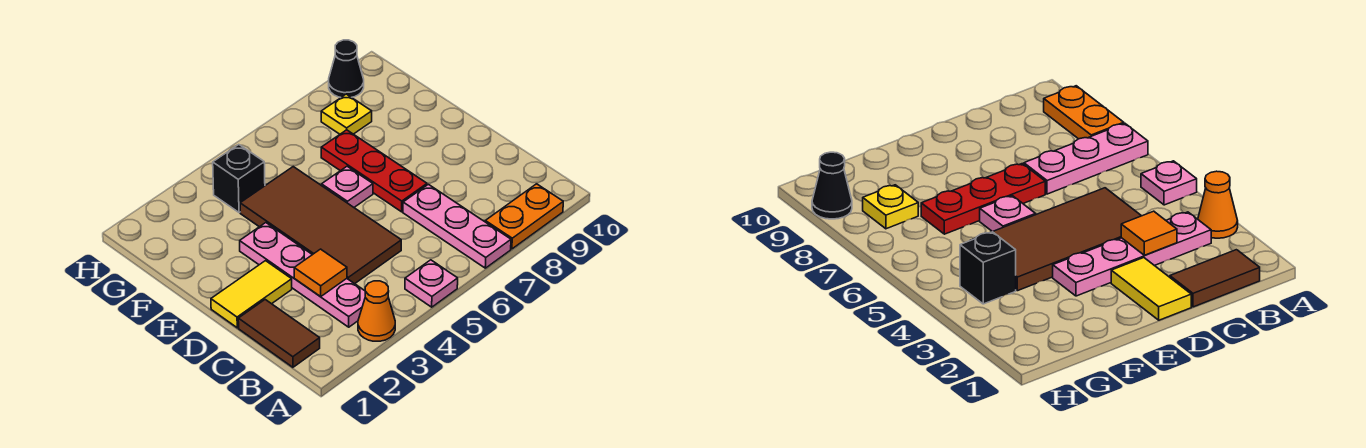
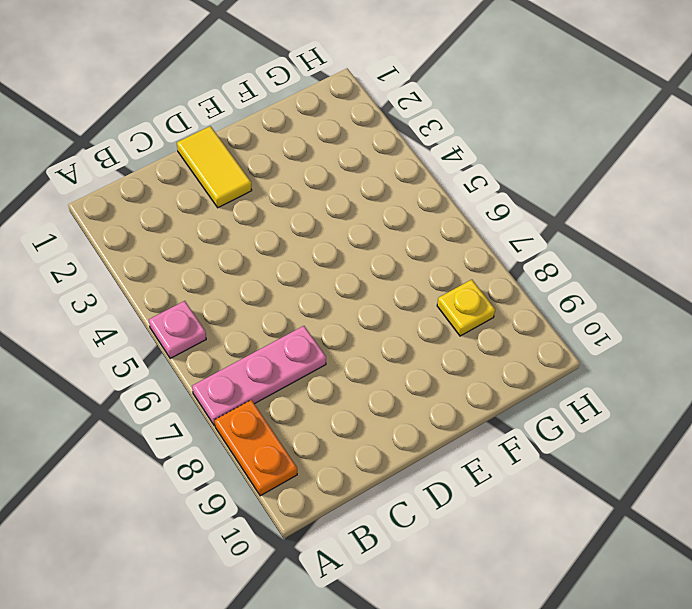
none -> orange 1x1 cone [358,281,395,341]
none -> brown 1x2 tile [238,300,320,367]
none -> pink 1x4 plate [240,223,365,327]

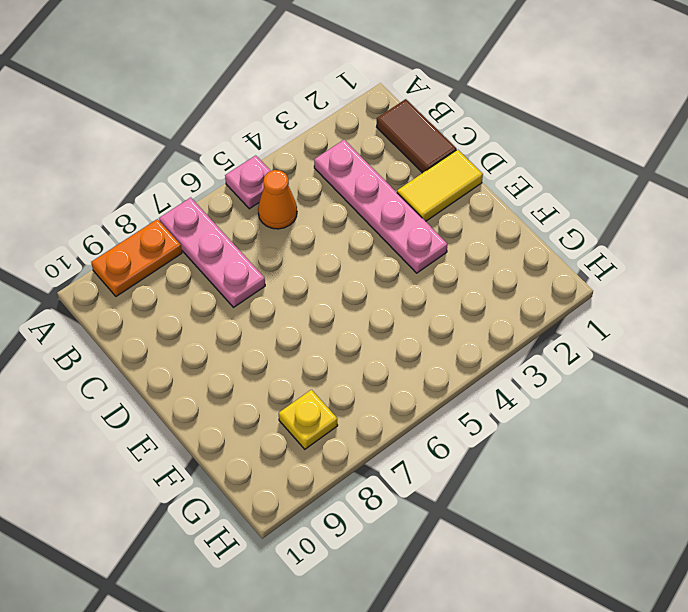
orange 1x1 cone [258,170,297,229] -> orange 1x1 cone moved to [358,281,395,341]
none -> brown 2x4 tile [240,167,401,284]
none -> red 1x3 plate [321,130,427,212]
none -> pink 1x1 plate [322,166,373,207]

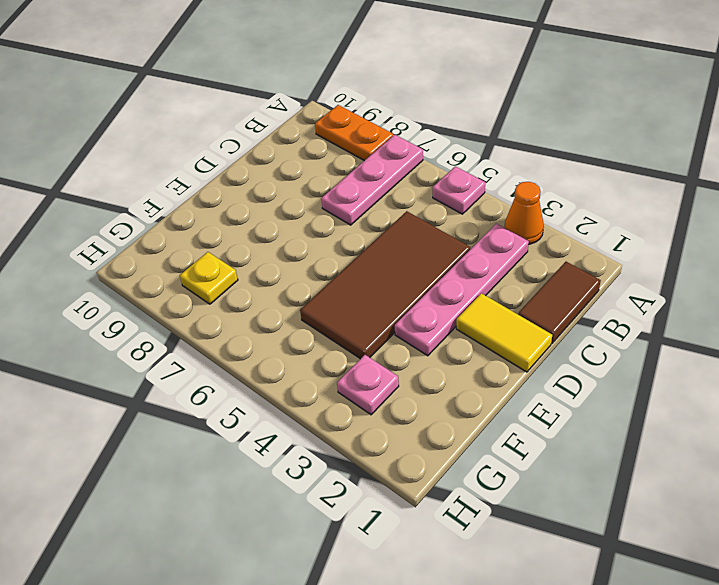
pink 1x1 plate [337,355,399,415] -> pink 1x1 plate moved to [322,166,373,207]
none -> red 1x3 plate [321,130,427,212]
none -> black 1x1 brick [213,145,265,212]
none -> black 1x1 cone [329,40,364,97]

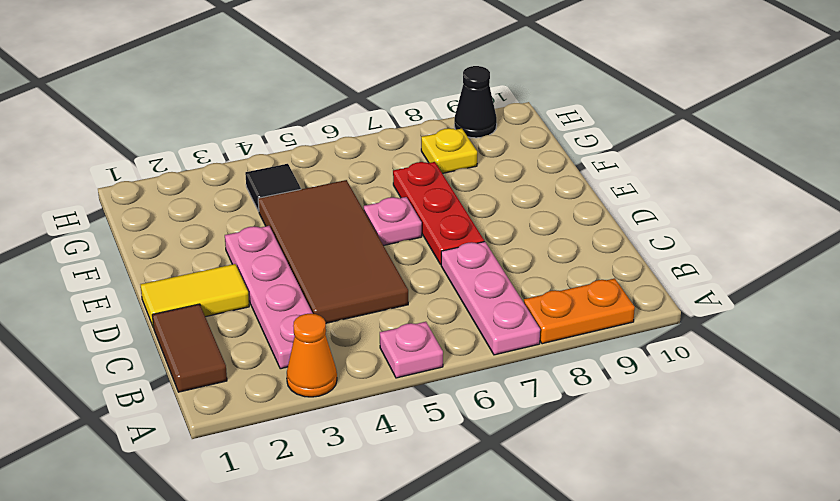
black 1x1 tile [245,164,301,211] -> black 1x1 brick [213,145,265,212]
none -> orange 1x1 tile [294,249,347,297]

